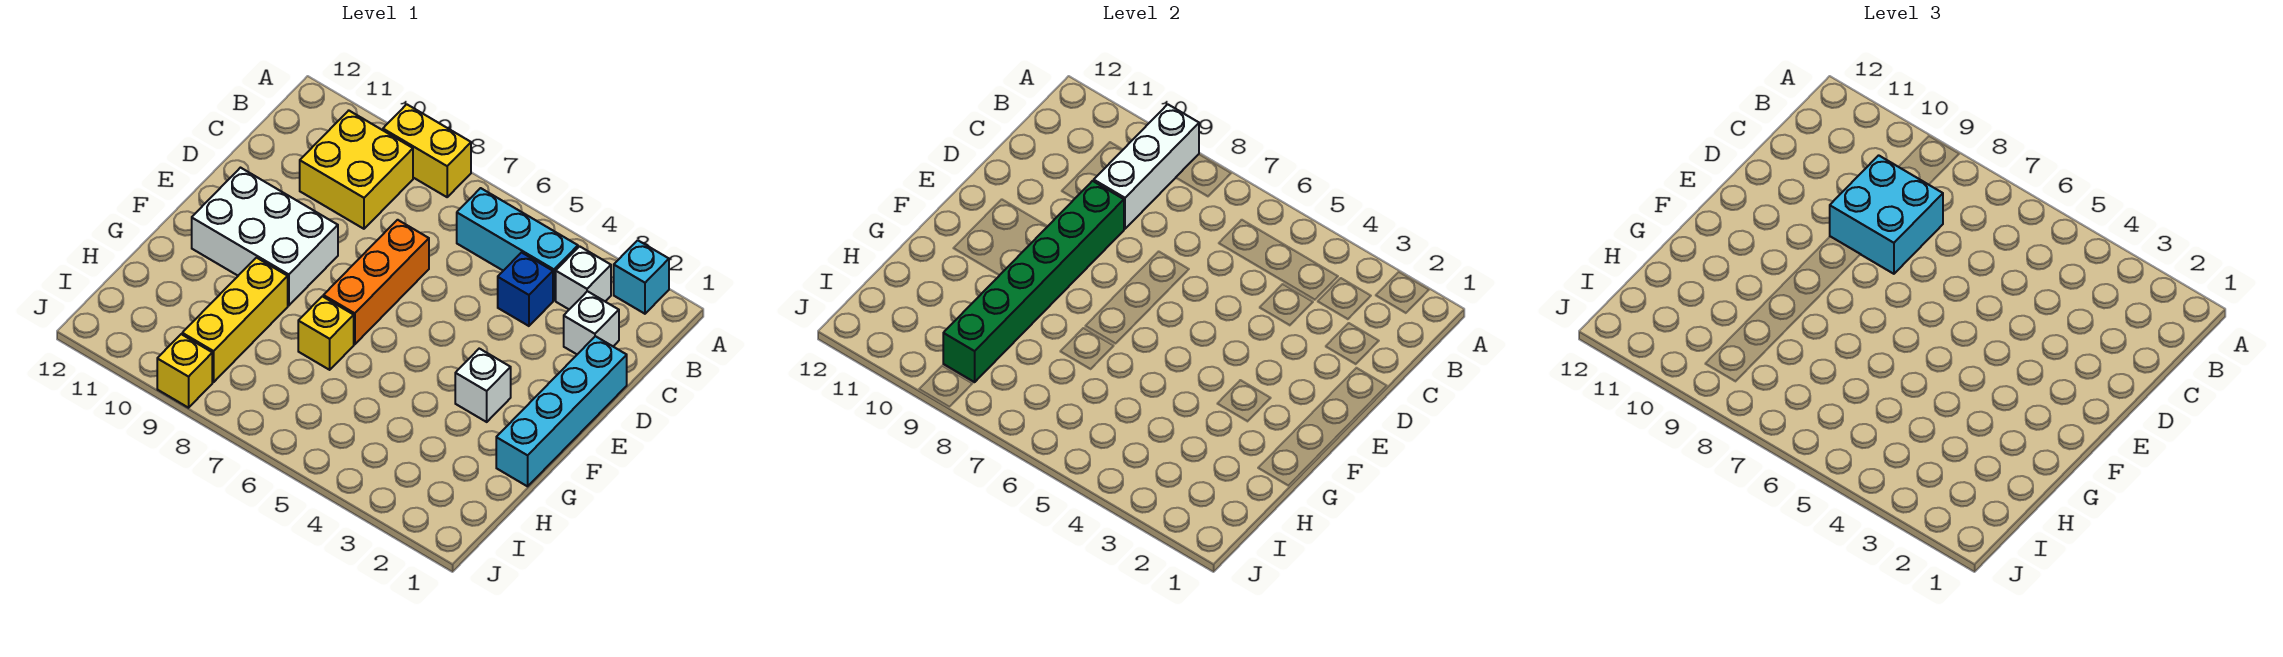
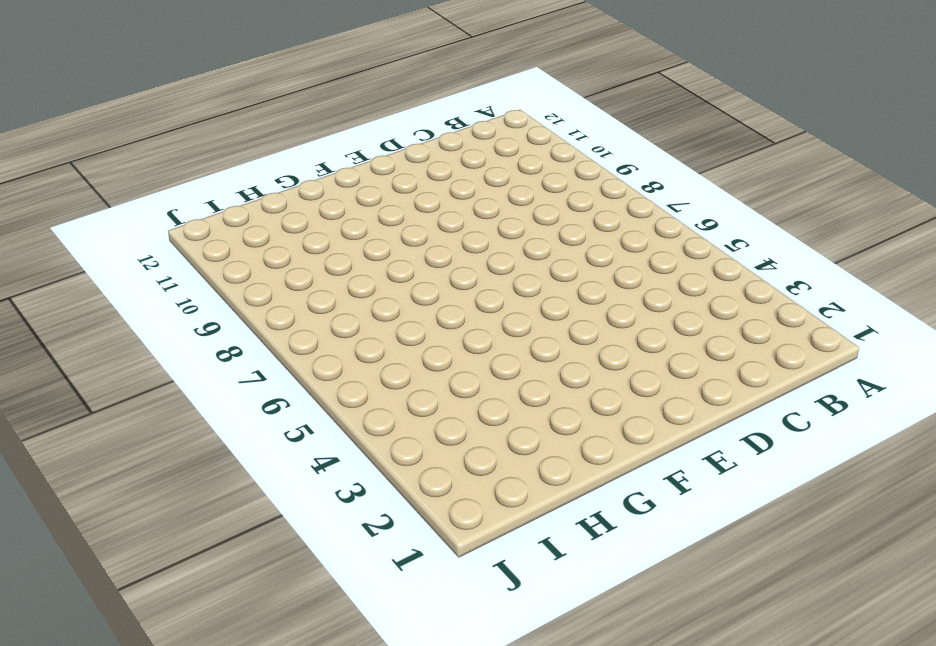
none -> cyan 1x1 brick [614,240,669,314]
none -> yellow 1x2 brick [383,104,471,197]
none -> white 1x1 brick [556,246,611,309]

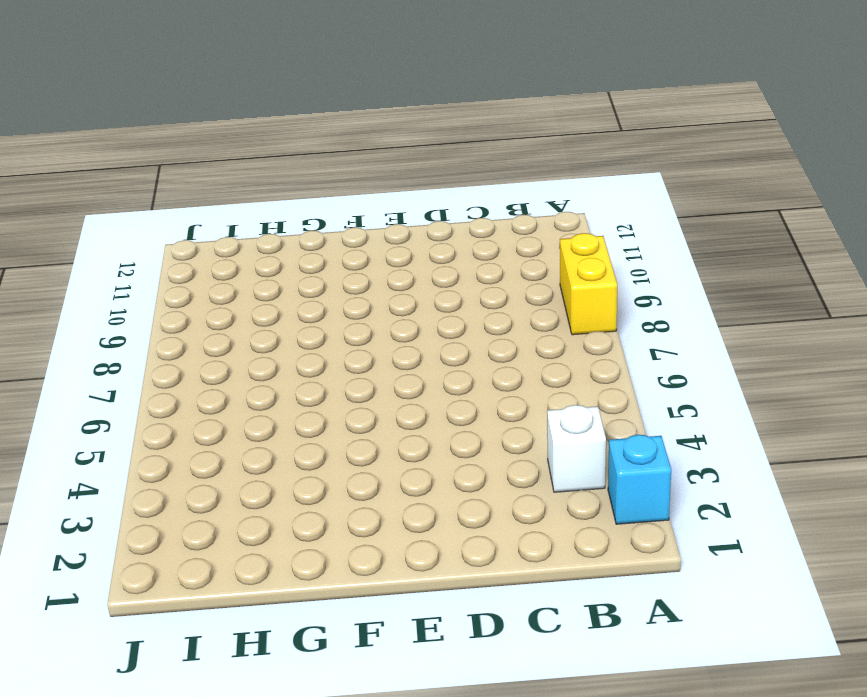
none -> cyan 1x3 brick [457,188,578,300]
none -> yellow 2x2 brick [300,111,413,229]
none -> white 1x1 brick [564,291,619,354]

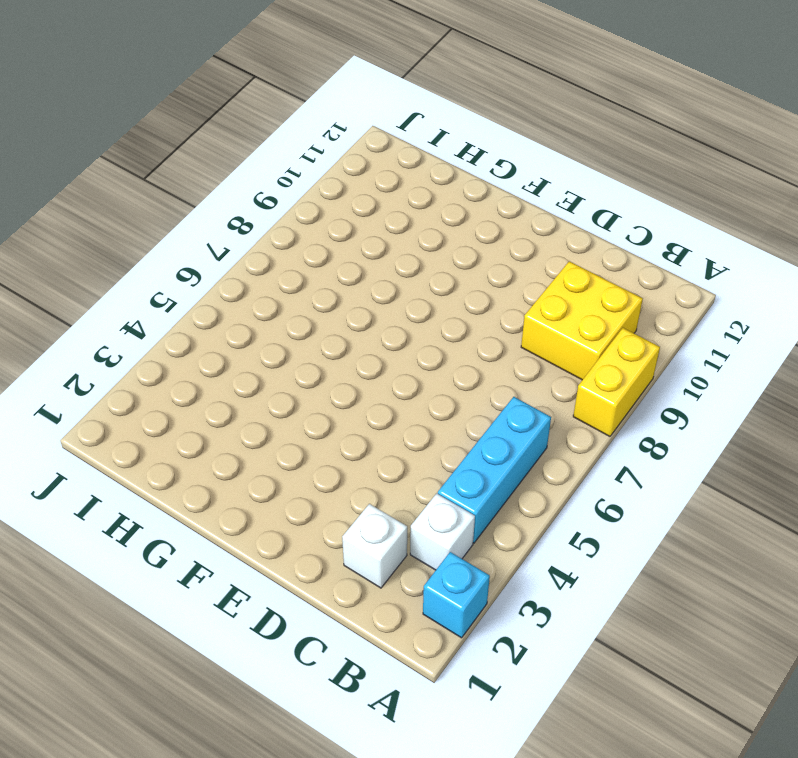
none -> blue 1x1 brick [498,253,553,326]
none -> cyan 1x4 brick [496,336,627,486]
none -> orange 1x3 brick [323,220,429,344]

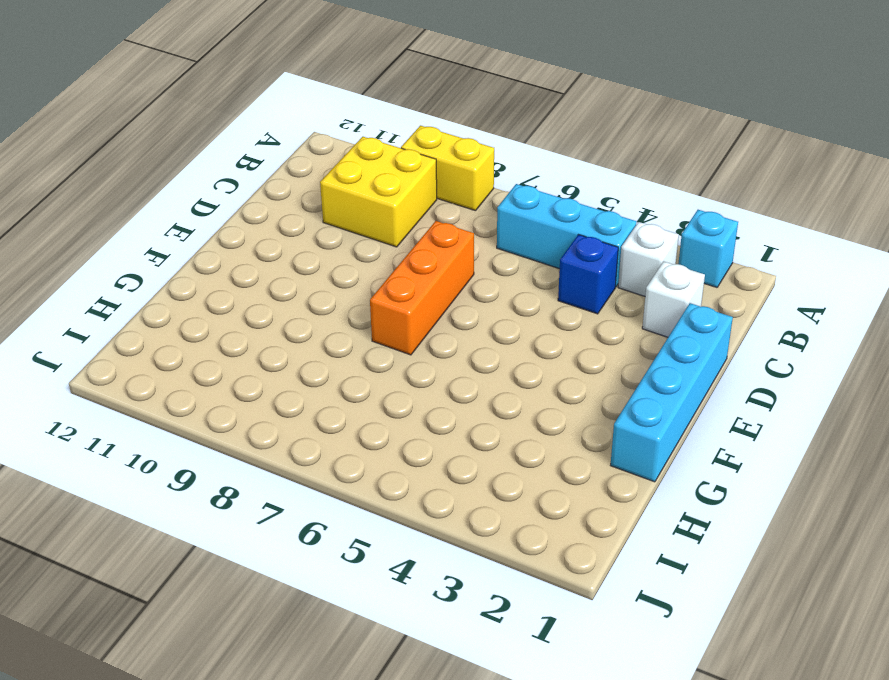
none -> white 2x3 brick [192,168,338,306]
none -> white 1x1 brick [455,349,511,422]
none -> yellow 1x1 brick [298,296,354,370]

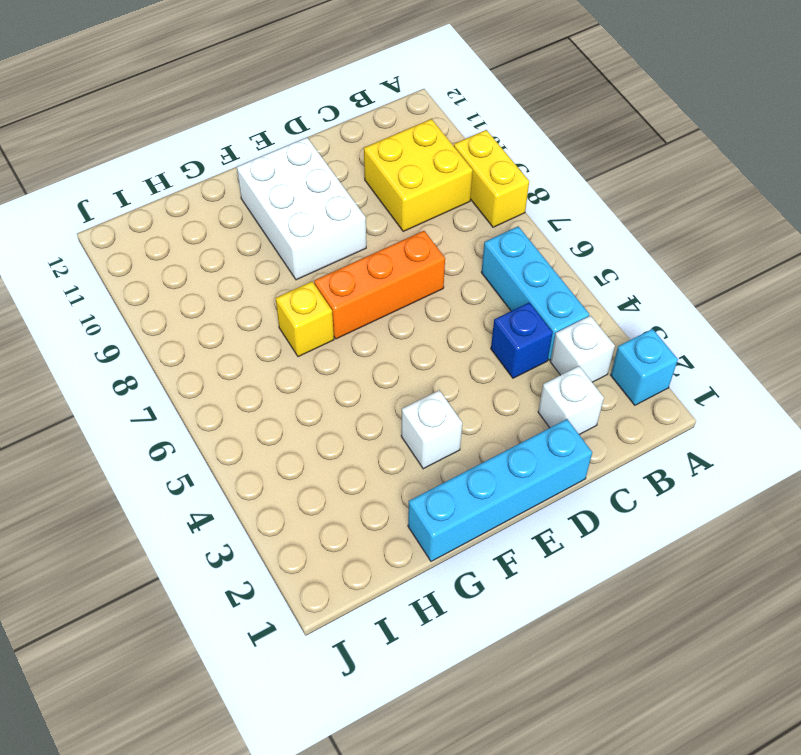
none -> yellow 1x3 brick [182,258,288,382]
none -> yellow 1x1 brick [157,334,212,408]
none -> white 1x3 brick [1094,104,1199,229]

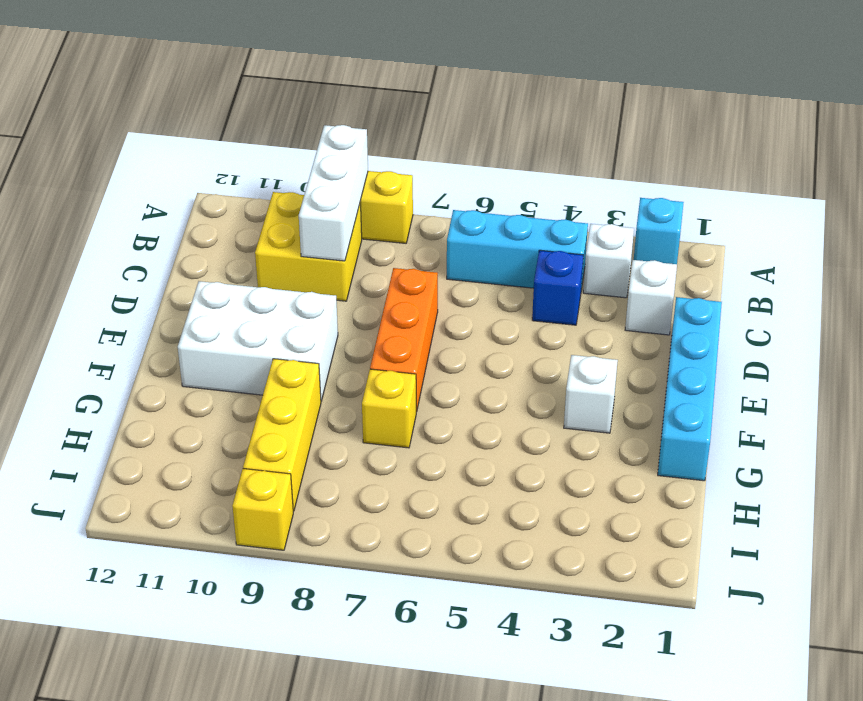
none -> green 1x6 brick [943,181,1124,382]
none -> cyan 2x2 brick [1830,155,1943,274]

